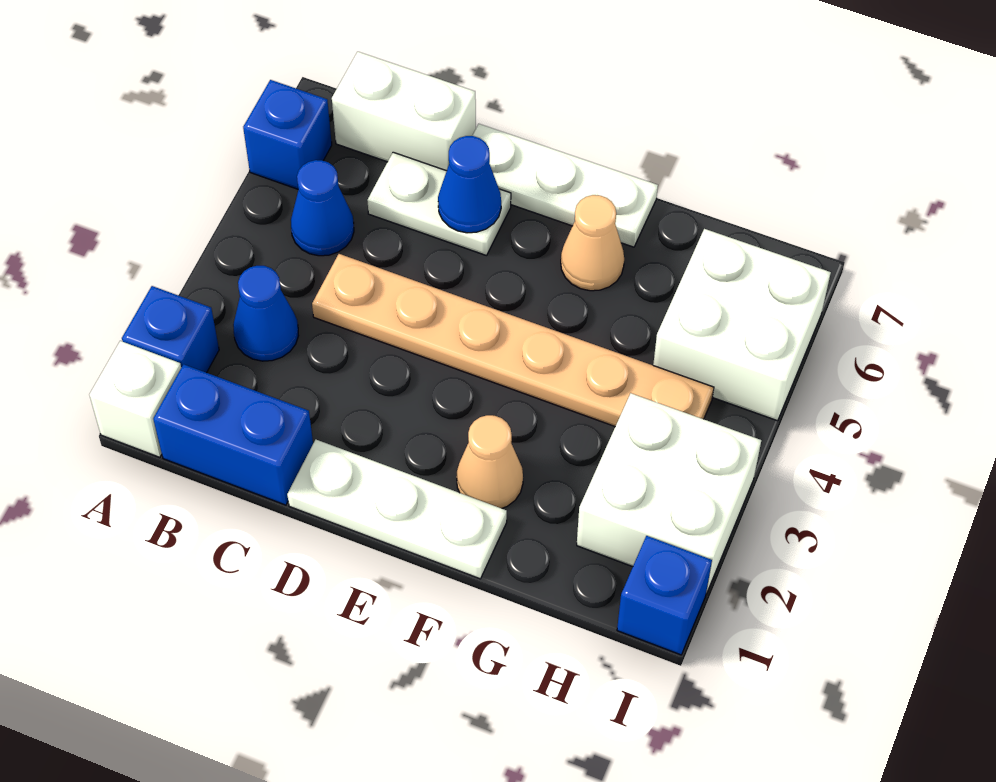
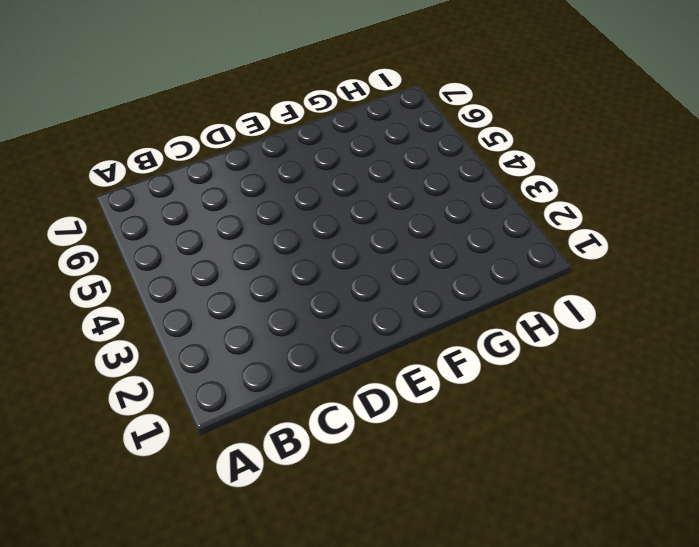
none -> white 1x1 brick [89,341,181,457]
none -> blue 1x1 brick [122,286,219,373]
none -> blue 1x1 brick [243,80,332,189]

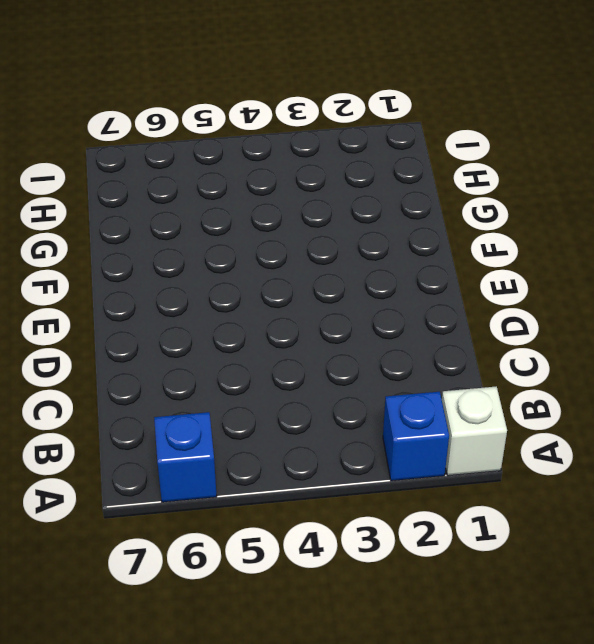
none -> blue 1x2 brick [153,364,313,505]
none -> blue 1x1 cone [233,266,299,361]
none -> blue 1x1 cone [291,160,354,256]

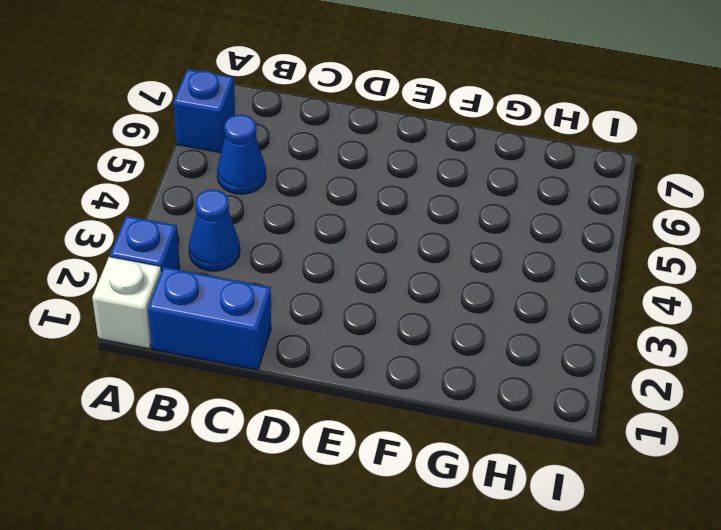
none -> white 1x2 brick [332,52,476,171]
none -> tan 1x6 plate [312,254,714,426]
none -> white 1x2 plate [367,152,511,256]

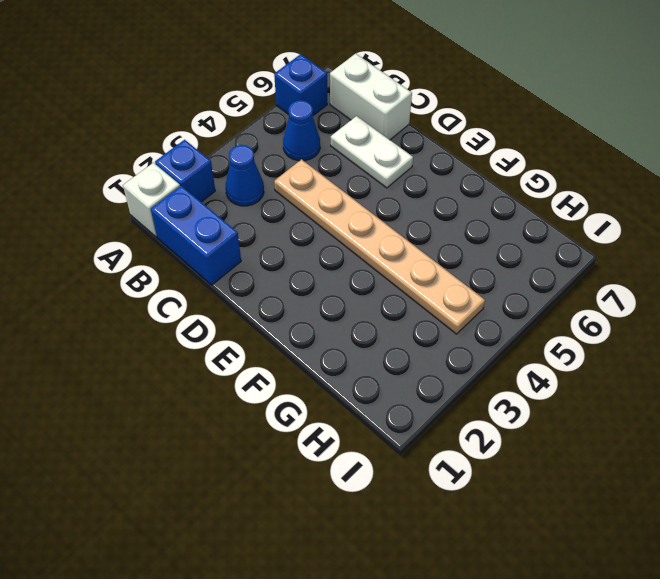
none -> white 1x3 plate [287,440,507,579]
none -> white 1x3 plate [472,124,658,247]
none -> tan 1x1 cone [457,415,523,508]

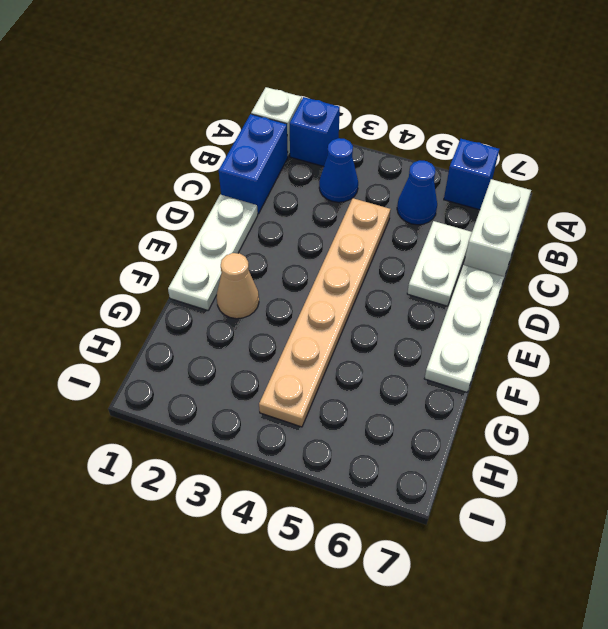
none -> tan 1x1 cone [561,195,624,291]
none -> white 2x2 brick [577,393,761,594]
none -> white 2x2 brick [653,229,831,421]

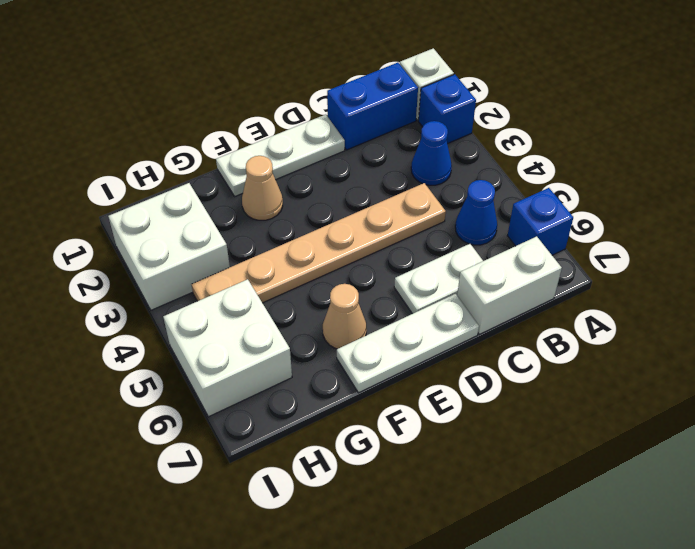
none -> blue 1x1 brick [617,536,712,655]
none -> blue 1x1 cone [438,136,501,233]

